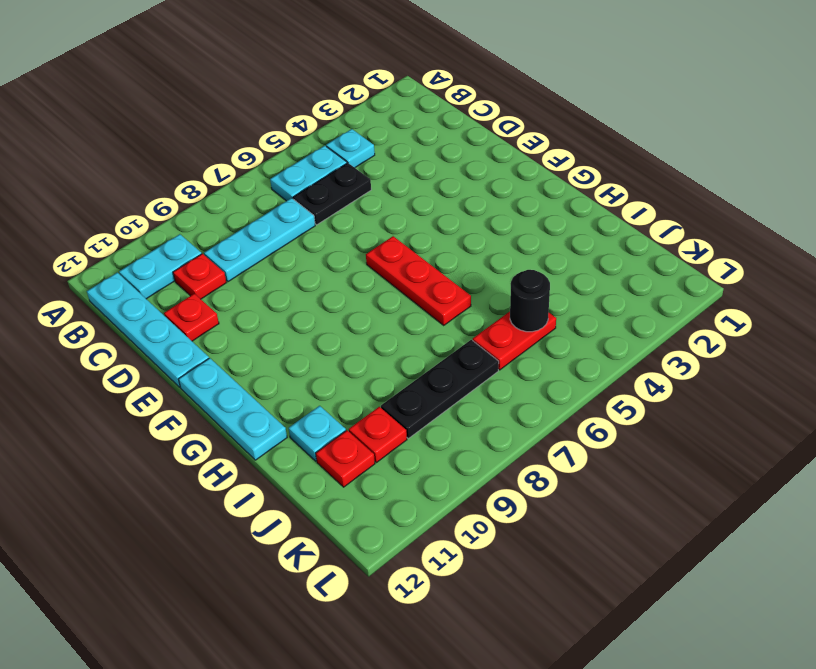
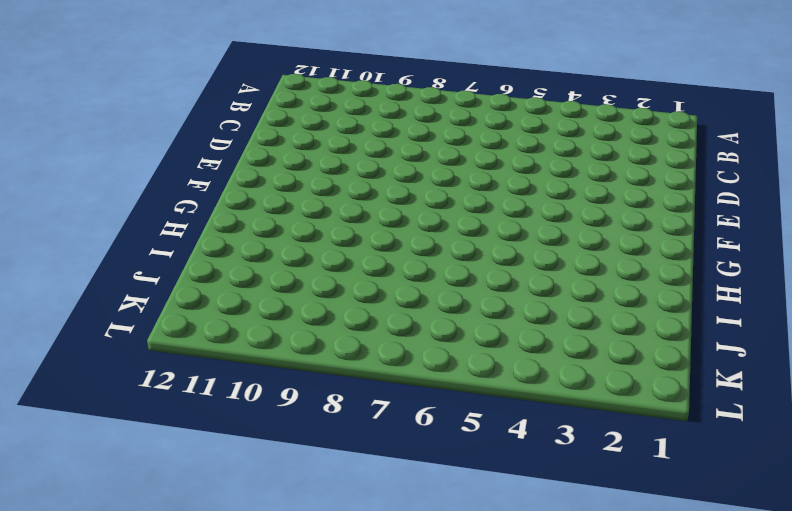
none -> cyan 1x1 plate [326,129,375,168]
none -> cyan 1x2 plate [270,146,347,201]
none -> cyan 1x2 plate [119,234,202,299]

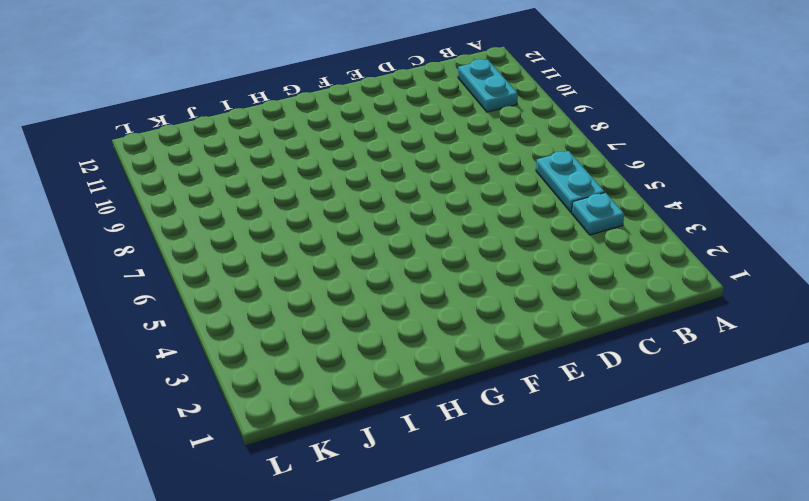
none -> cyan 1x4 plate [87,272,209,387]
none -> black 1x2 plate [293,163,371,225]
none -> cyan 1x3 plate [204,198,315,282]

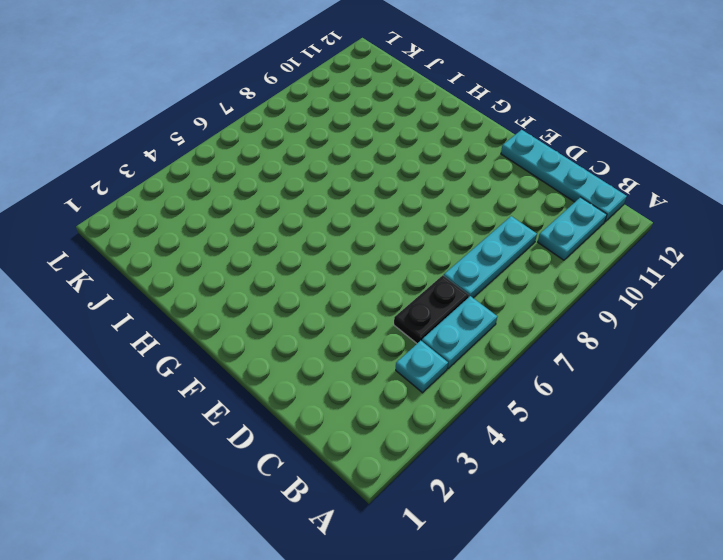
none -> red 1x1 plate [173,254,226,299]
none -> red 1x1 plate [164,294,219,341]
none -> red 1x3 plate [366,236,471,325]

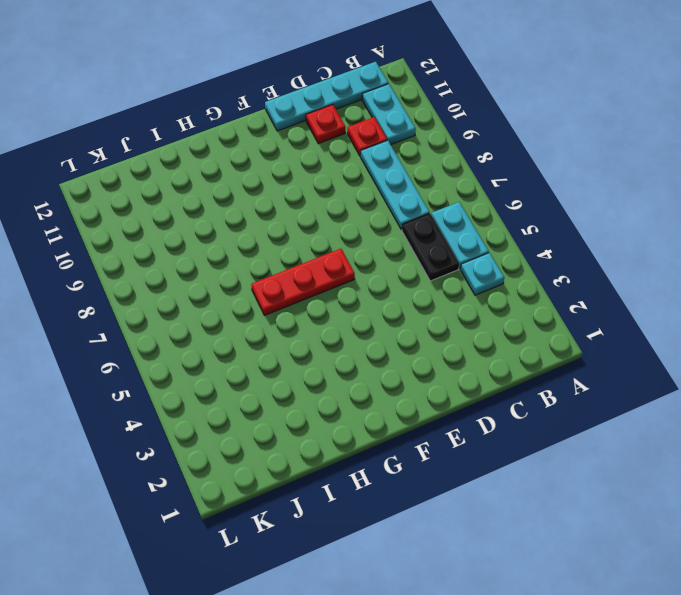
none -> cyan 1x3 plate [178,358,287,460]
none -> cyan 1x1 plate [289,406,346,461]
none -> red 1x2 plate [473,312,556,370]

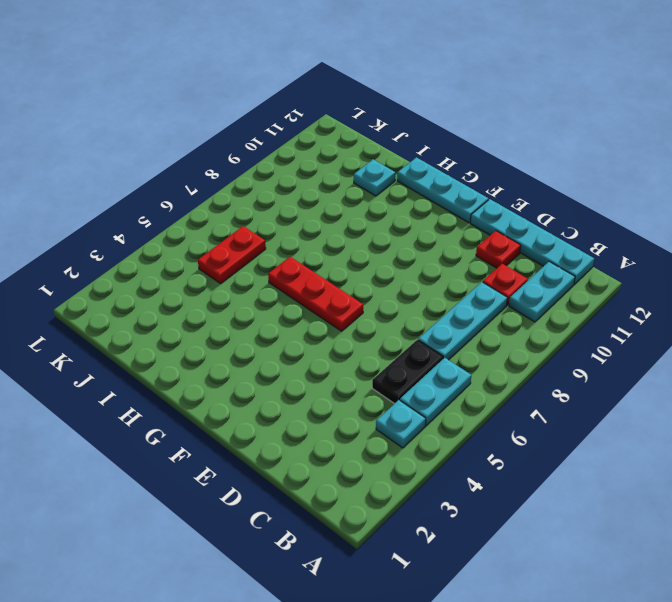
none -> black 1x3 plate [381,340,499,438]
none -> red 1x1 plate [349,407,407,463]
none -> red 1x1 plate [316,430,375,487]

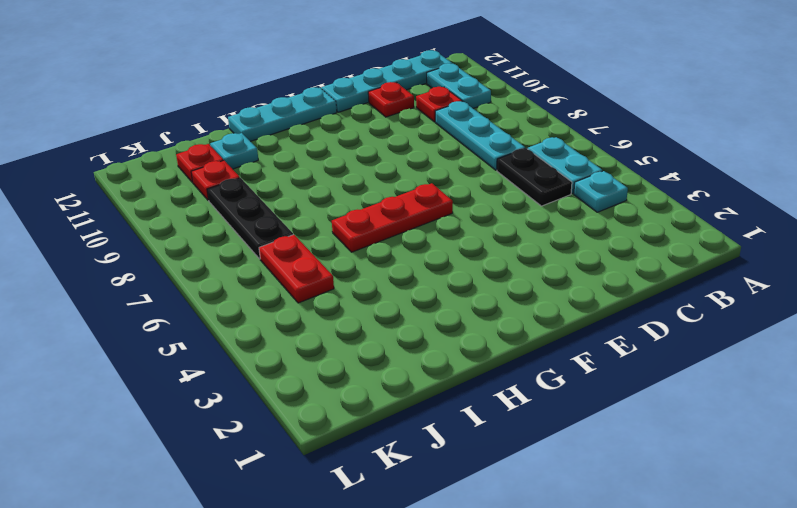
none -> black 1x1 round brick [510,270,550,332]

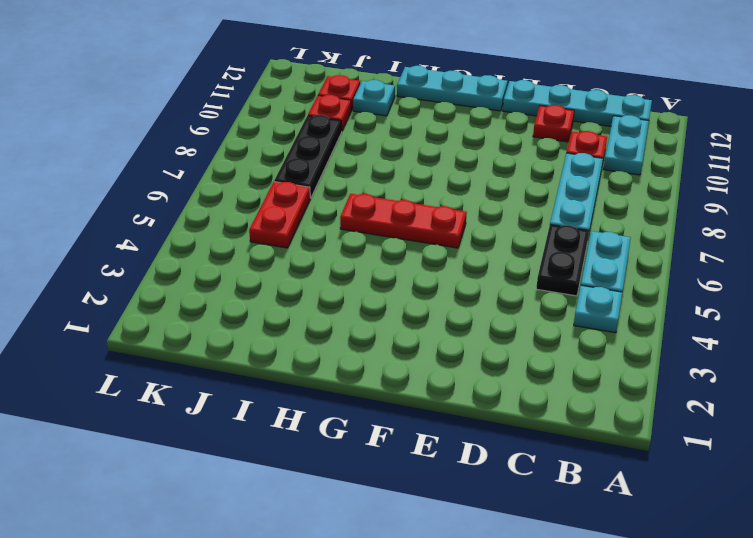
none -> black 1x1 round brick [510,270,550,332]

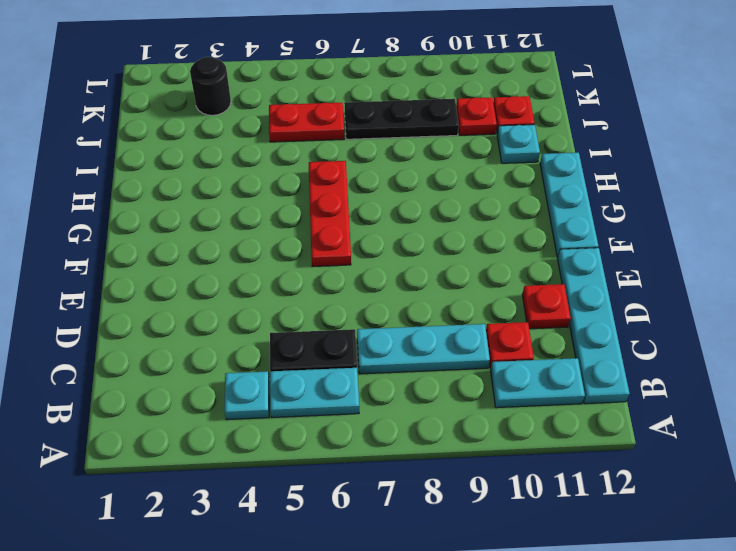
black 1x1 round brick [190,57,231,115] -> black 1x1 round brick moved to [510,270,550,332]

